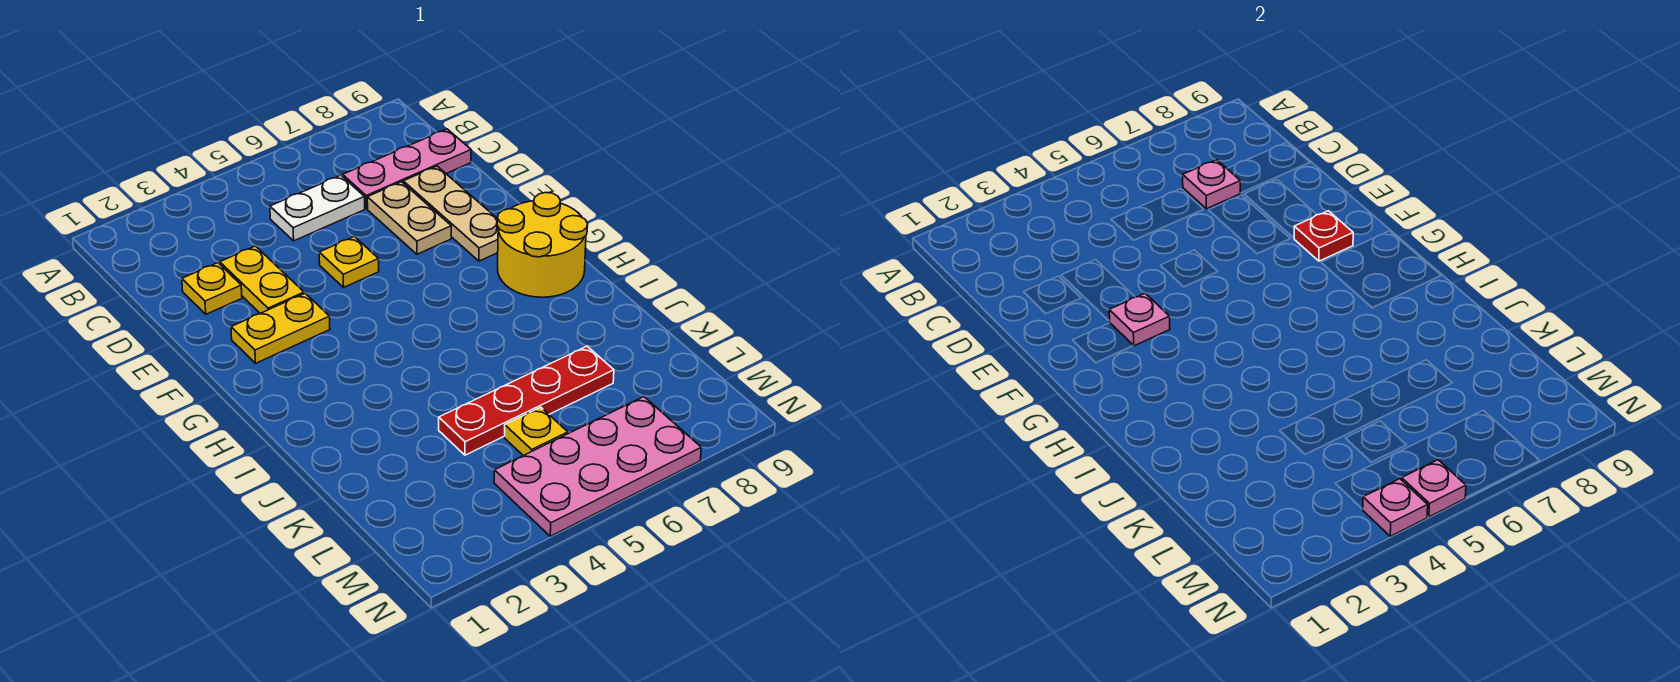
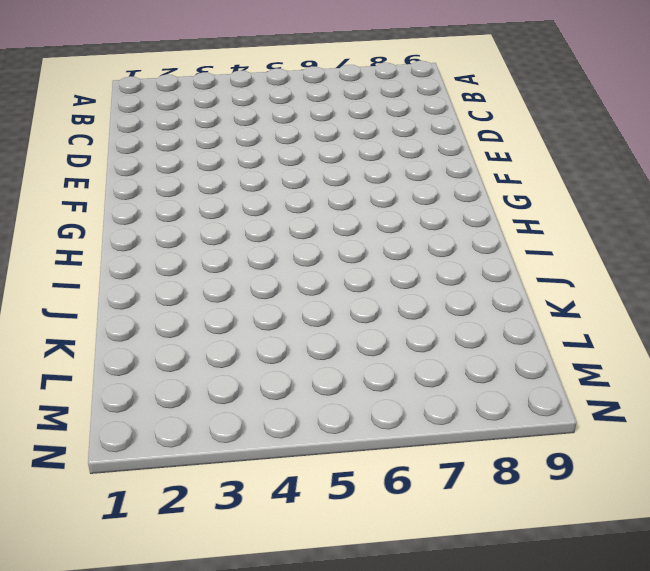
none -> white 1x2 plate [270,175,365,241]
none -> pink 1x3 plate [343,129,471,209]
none -> yellow 1x1 plate [182,263,242,314]

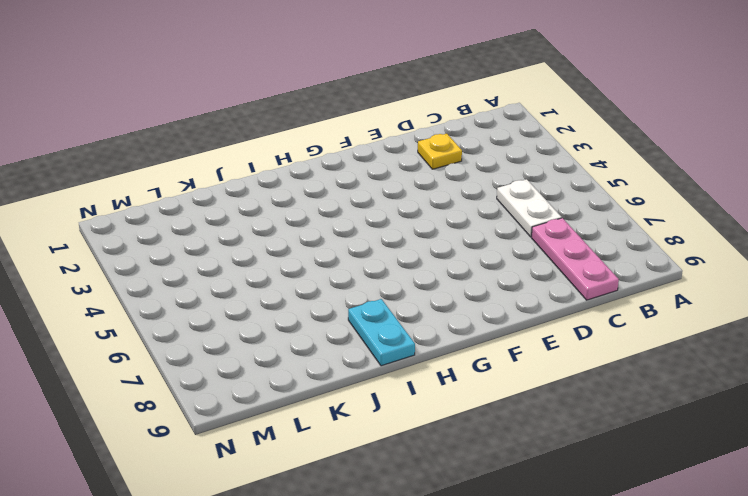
cyan 1x2 plate [348,299,415,366] -> none
none -> yellow 1x2 plate [220,246,304,314]
none -> tan 1x2 plate [367,182,451,254]
none -> tan 1x3 plate [403,166,498,261]

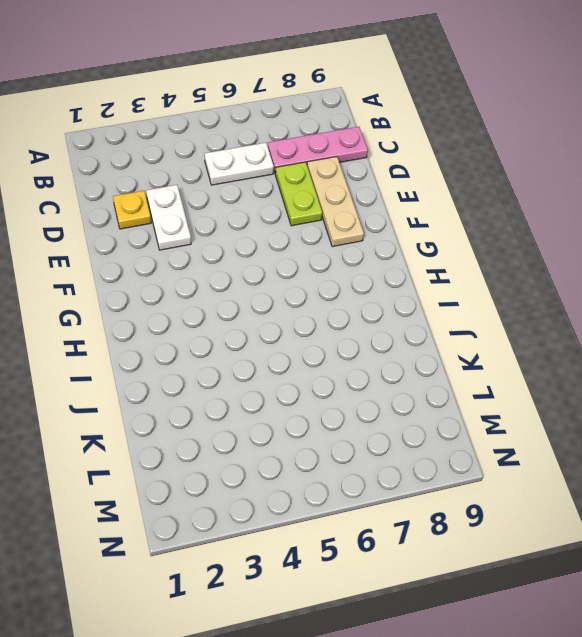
white 1x2 plate [146,185,191,250] -> yellow 1x2 plate [220,246,304,314]
lime 1x2 plate [275,162,322,226] -> tan 1x2 plate [367,182,451,254]
none -> yellow 1x1 plate [319,237,379,287]
none -> yellow 1x2 plate [231,293,330,363]
none -> yellow 2x2 round brick [497,193,588,297]

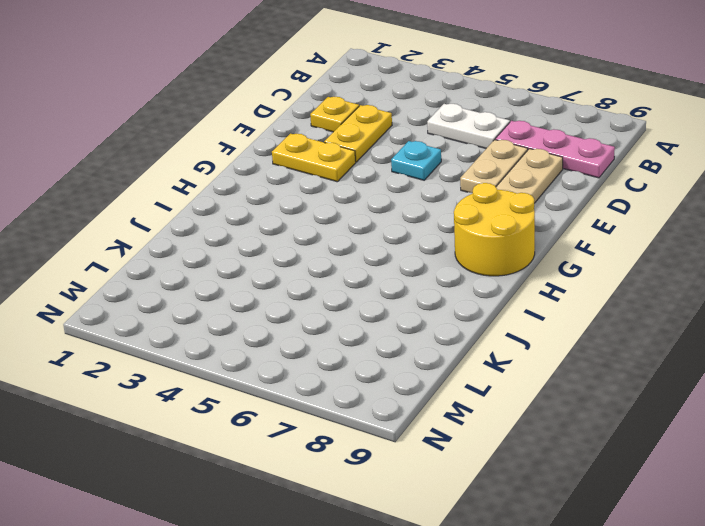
cyan 1x1 plate [391,141,441,180] -> yellow 1x1 plate [319,237,379,287]
none -> red 1x4 plate [439,346,614,455]
none -> yellow 1x1 plate [504,407,568,456]
none -> pink 2x4 plate [494,397,701,536]

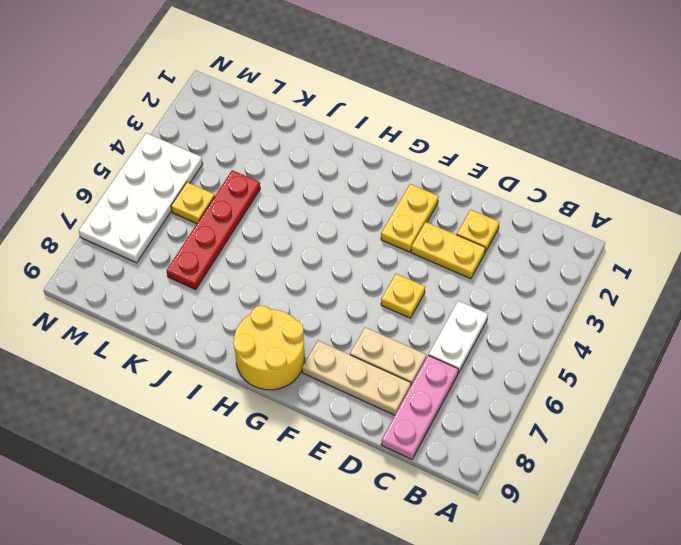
white 2x4 plate [79,133,203,263] -> pink 2x4 plate [494,397,701,536]
none -> pink 1x1 plate [1183,160,1240,209]
none -> pink 1x1 plate [1109,293,1170,346]
none -> red 1x1 plate [1294,211,1353,261]

